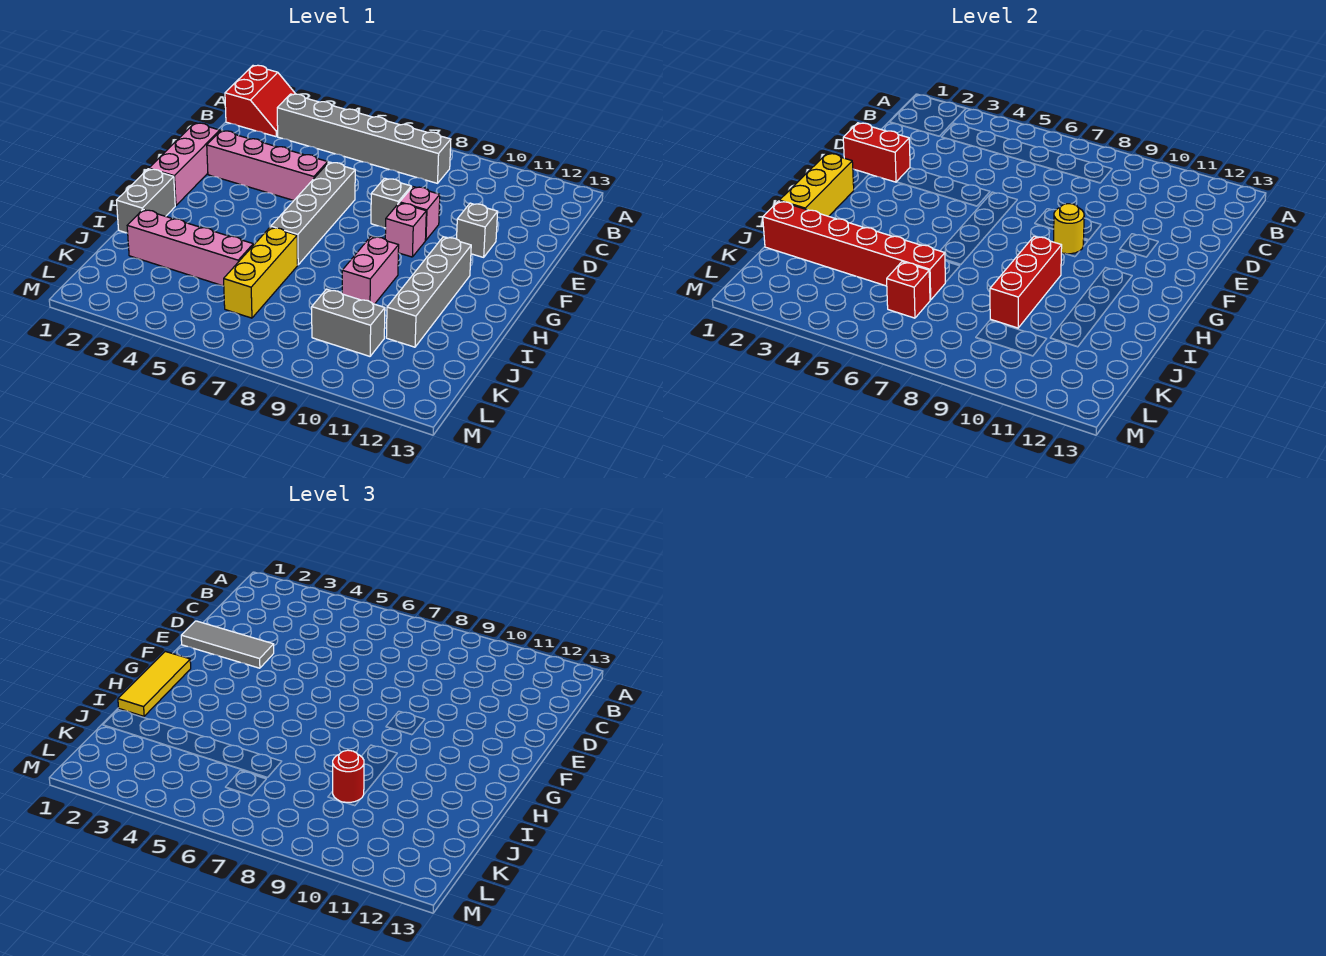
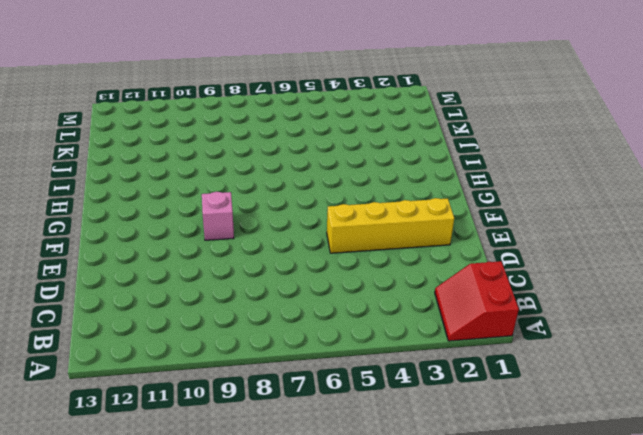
yellow 1x4 brick [327,198,454,253] -> pink 1x4 brick [207,130,328,201]
none -> grey 1x6 brick [277,94,451,183]
none -> pink 1x3 brick [149,123,220,206]
none -> grey 1x4 brick [271,162,355,265]

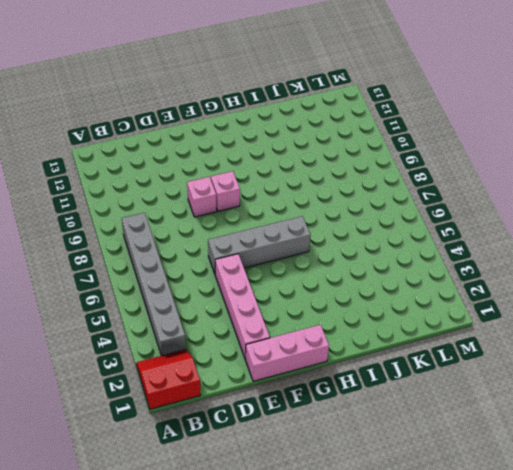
none -> grey 1x1 brick [371,178,411,228]
none -> grey 1x1 brick [457,203,498,257]
none -> grey 1x4 brick [386,237,471,347]

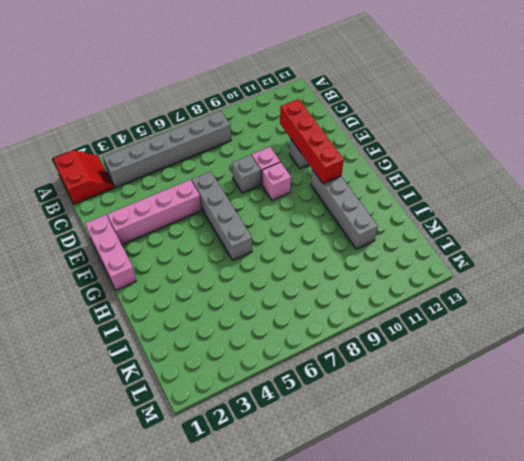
red 1x4 brick [280,99,344,184] -> none
none -> grey 1x2 brick [116,169,175,233]
none -> pink 1x2 brick [342,236,399,304]
none -> yellow 1x3 brick [224,227,298,318]

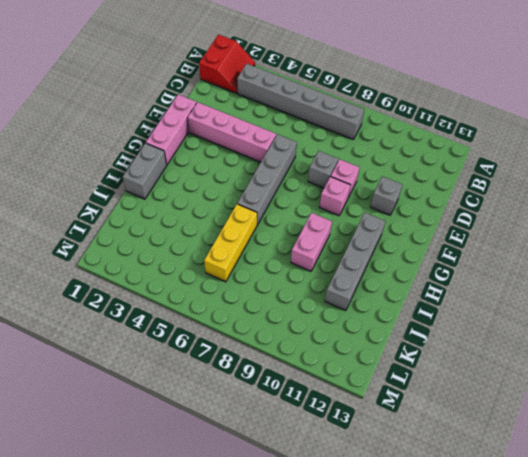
none -> pink 1x4 brick [127,210,253,286]
none -> grey 1x2 brick [312,289,385,356]
none -> red 1x2 brick [843,123,910,182]

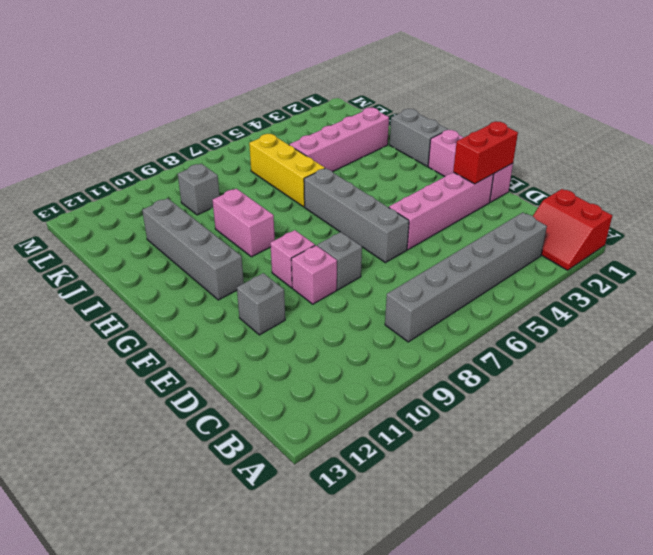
grey 1x1 brick [178,164,219,215] -> grey 1x2 brick [312,289,385,356]
none -> yellow 1x1 round brick [1054,204,1084,254]
none -> yellow 1x3 brick [779,153,854,216]
none -> red 1x3 brick [990,236,1062,328]

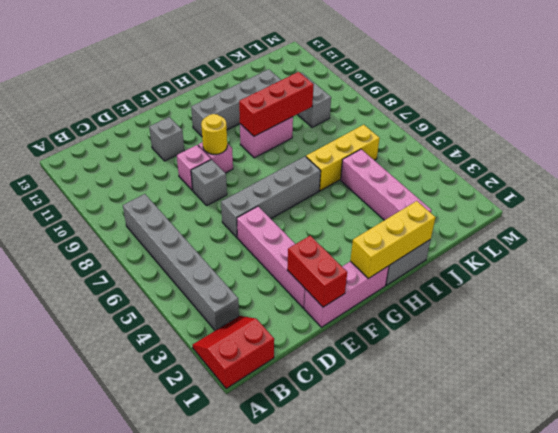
none -> red 1x6 brick [763,201,945,300]
none -> red 1x1 brick [887,262,930,318]
none -> grey 1x3 tile [181,621,274,668]

